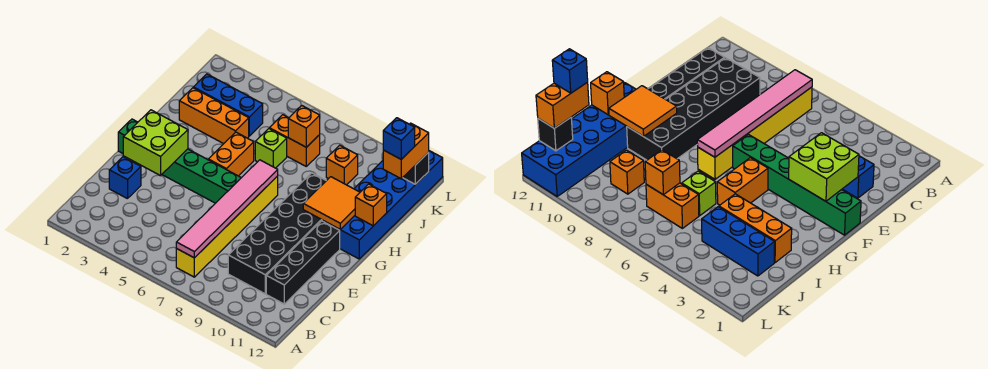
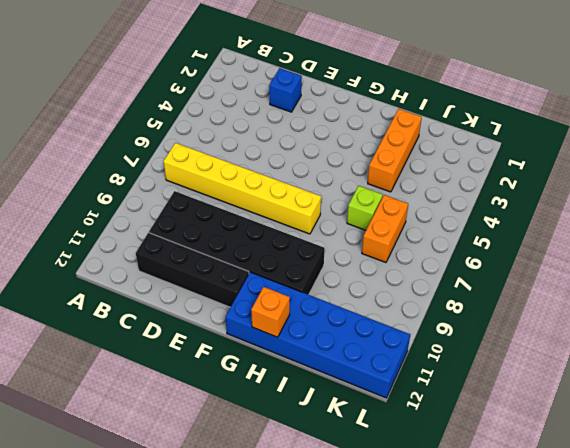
none -> green 1x6 brick [118,119,241,203]
none -> orange 1x2 brick [208,132,254,176]
none -> blue 1x3 brick [193,74,263,136]

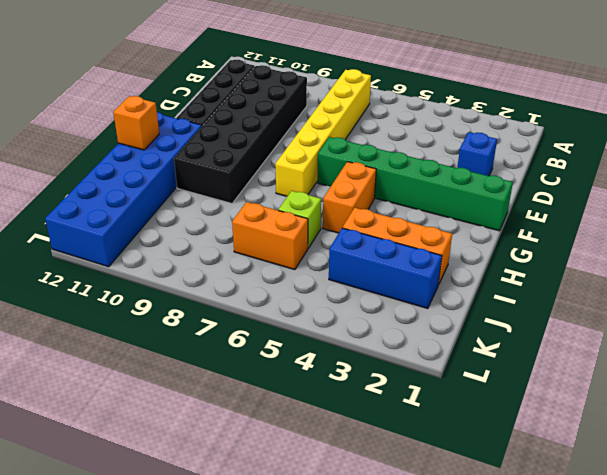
none -> orange 1x1 brick [326,145,358,185]
none -> pink 1x6 tile [176,160,278,258]
none -> lime 2x2 brick [123,110,188,176]

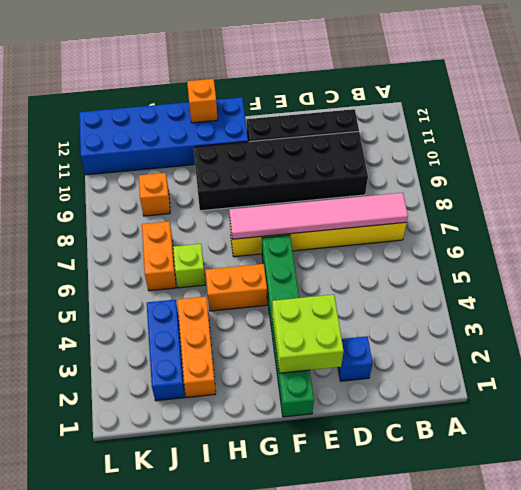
none -> orange 2x2 tile [303,177,360,229]
none -> orange 1x1 brick [288,106,320,147]
none -> black 1x1 brick [403,152,429,184]

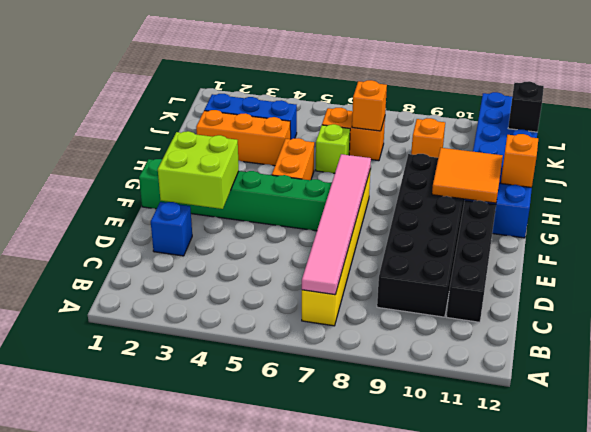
none -> orange 1x2 brick [383,123,429,179]
none -> blue 1x1 brick [383,118,415,159]

